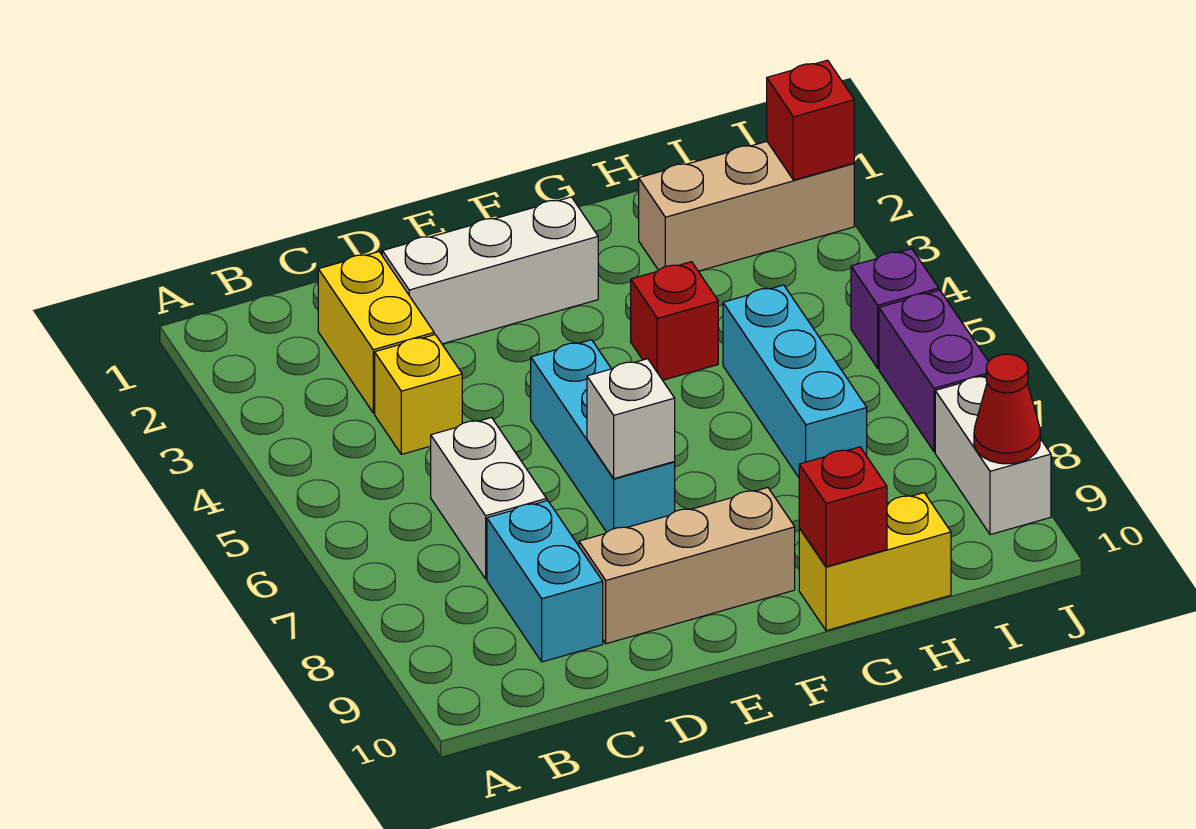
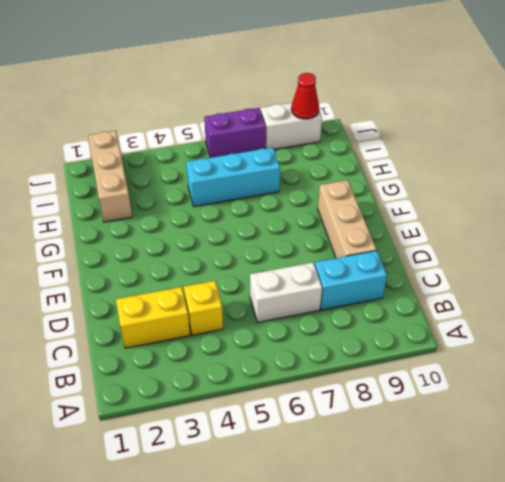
none -> white 1x3 brick [382,197,598,344]
none -> cyan 1x3 brick [531,340,675,532]
none -> red 1x1 brick [631,262,718,380]

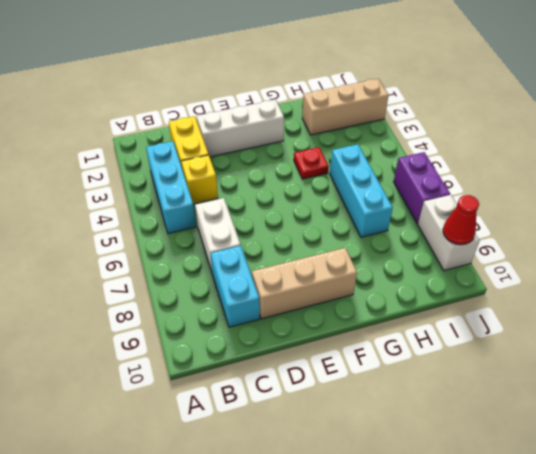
cyan 1x3 brick [146,141,196,234] -> cyan 1x3 brick moved to [531,340,675,532]
red 1x1 plate [294,147,329,179] -> red 1x1 brick [631,262,718,380]
none -> yellow 1x2 brick [799,493,951,631]
none -> purple 1x1 brick [851,249,939,368]
none -> white 1x1 brick [587,359,675,478]

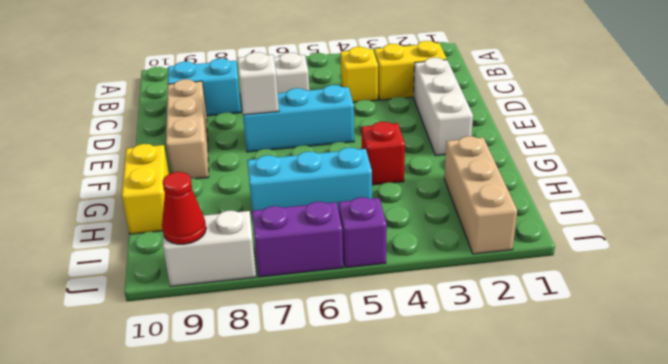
none -> red 1x1 brick [799,447,887,567]
none -> red 1x1 brick [767,60,854,180]

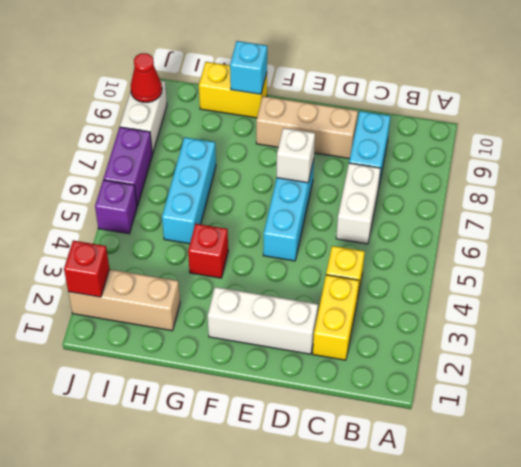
cyan 1x1 brick [230,41,267,94] -> red 1x1 brick [799,447,887,567]

